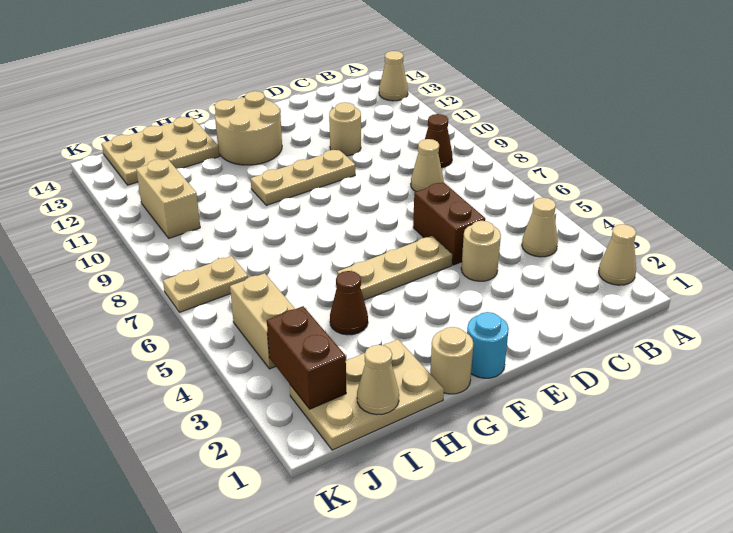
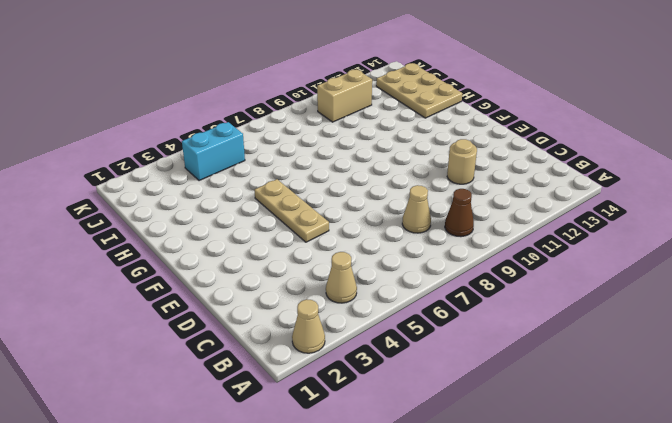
cyan 1x2 brick [182,122,245,181] -> tan 1x2 brick [230,273,295,369]
none -> tan 1x1 cone [379,51,408,101]
none -> tan 1x1 round brick [461,221,501,281]
none -> brown 1x2 brick [413,182,485,265]

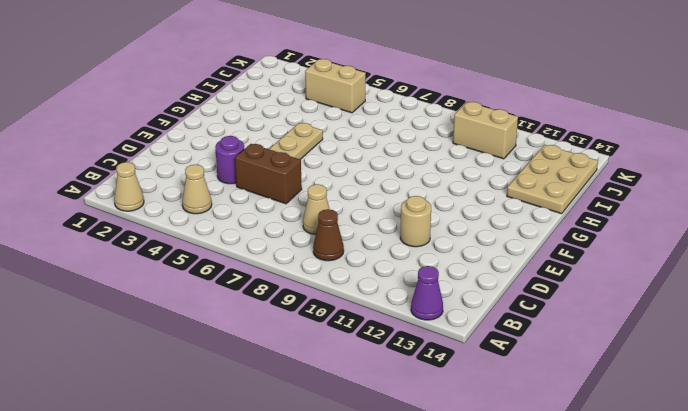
purple 1x1 cone [411,266,443,320] -> tan 1x1 cone [379,51,408,101]
purple 1x1 round brick [215,136,244,184] -> tan 1x1 round brick [461,221,501,281]
none -> tan 1x3 plate [251,150,355,205]
none -> cyan 1x1 round brick [467,312,509,378]
none -> tan 2x2 round brick [215,91,282,165]

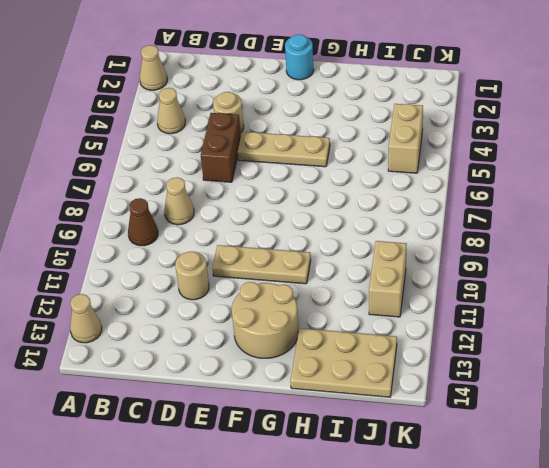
none -> tan 1x1 round brick [430,327,473,394]
none -> tan 2x3 plate [290,339,444,450]
none -> brown 1x1 cone [330,271,368,335]

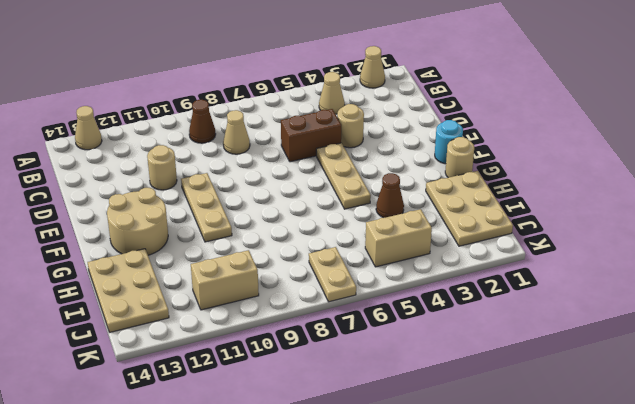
none -> tan 1x1 cone [357,345,399,415]
none -> brown 1x2 brick [267,306,346,409]

